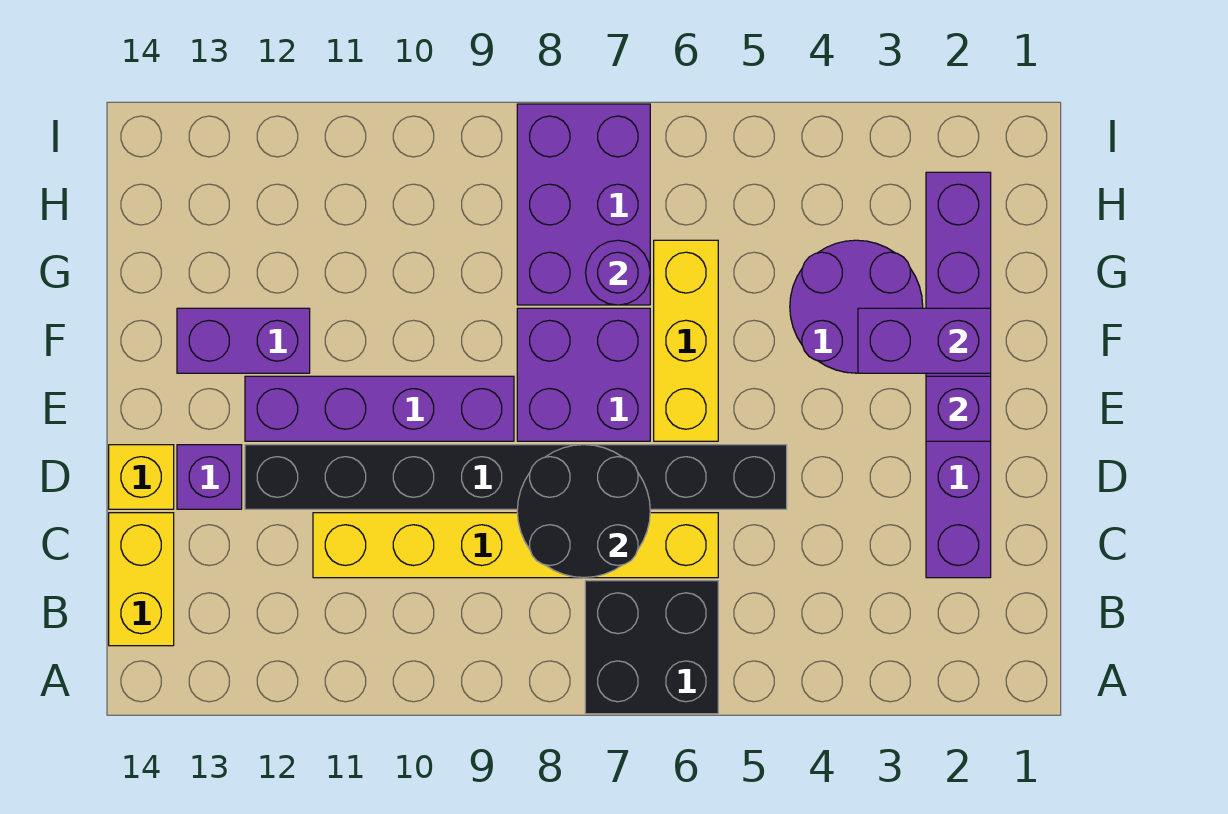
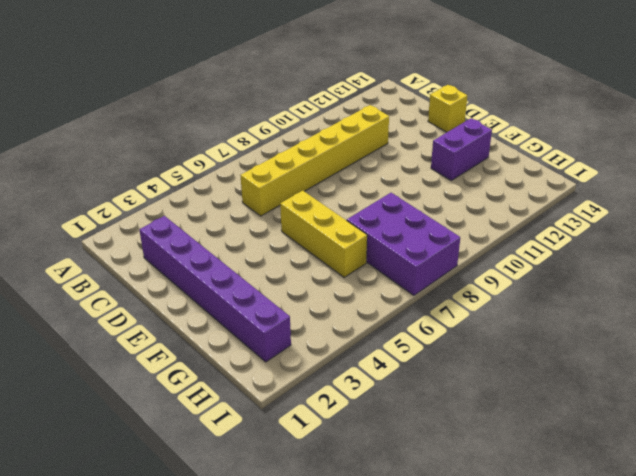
none -> black 2x2 brick [585,581,718,714]
none -> yellow 1x2 brick [109,513,174,646]
none -> black 1x8 brick [245,445,787,509]

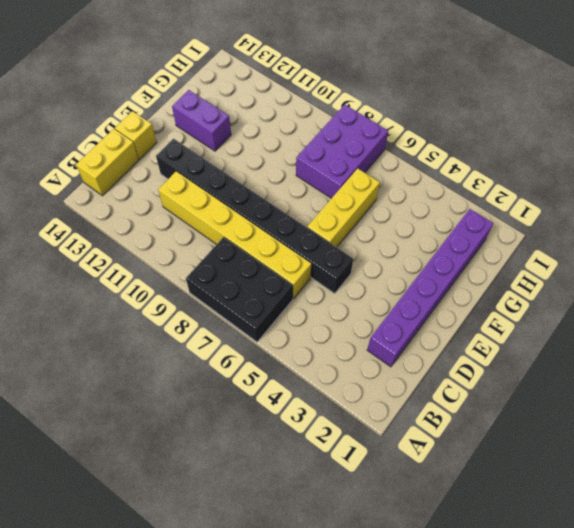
black 2x3 brick [186,237,293,342] -> black 2x2 brick [585,581,718,714]
none -> purple 1x1 brick [177,445,242,509]
none -> purple 2x2 brick [517,308,650,441]
none -> purple 1x4 brick [245,376,514,441]

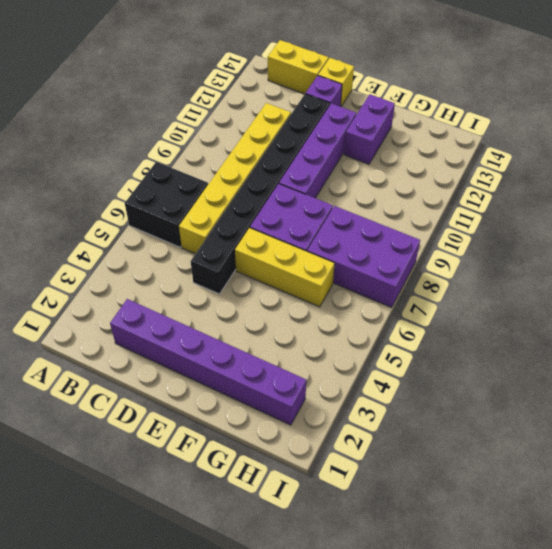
none -> purple 2x2 round brick [790,240,923,373]
none -> black 2x2 round brick [517,445,650,578]
none -> purple 1x1 brick [926,376,991,441]

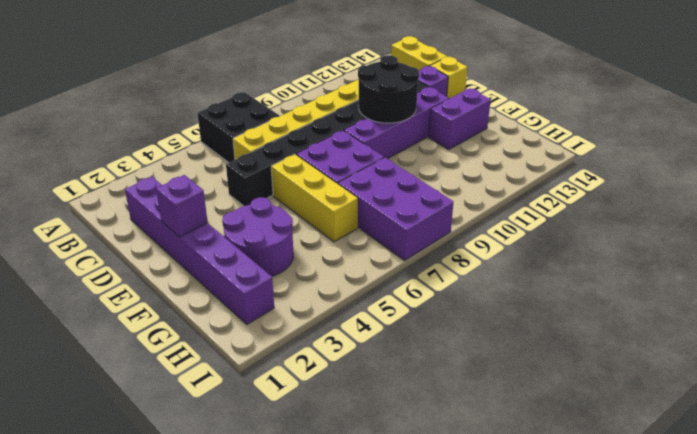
black 2x2 round brick [358,55,419,123] -> black 2x2 round brick moved to [517,445,650,578]
none -> purple 1x2 brick [858,308,991,373]
none -> purple 1x1 round brick [586,240,650,305]

